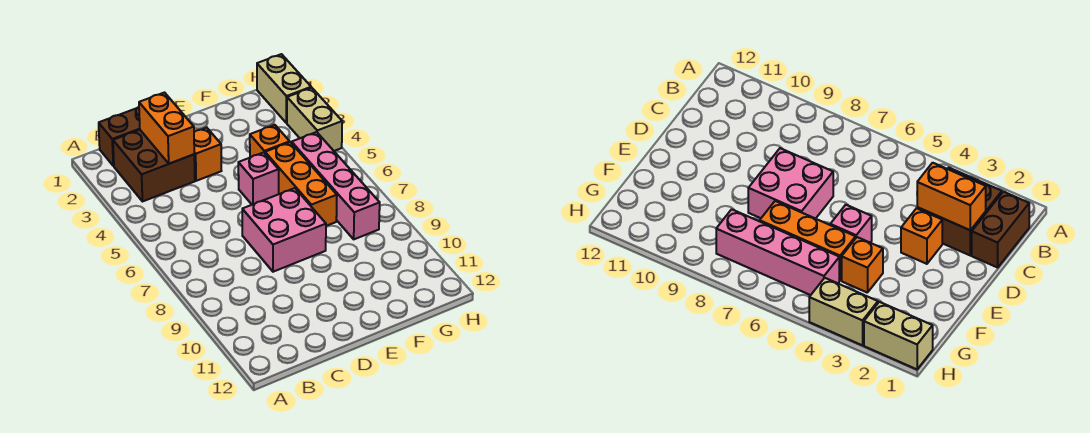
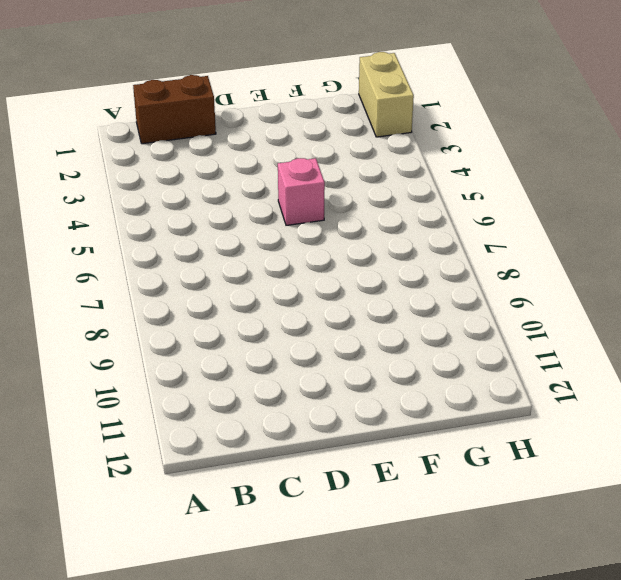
none -> brown 2x2 brick [113,130,195,202]
none -> orange 1x1 brick [194,128,221,181]

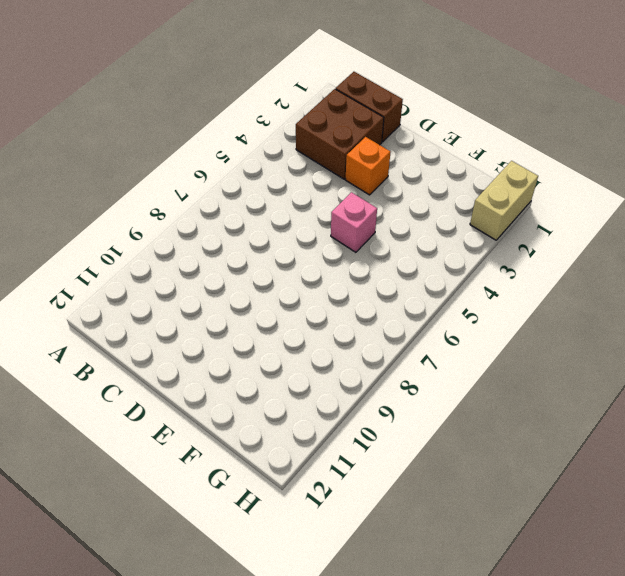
none -> pink 2x2 brick [242,188,326,272]
none -> orange 1x1 brick [250,125,290,158]

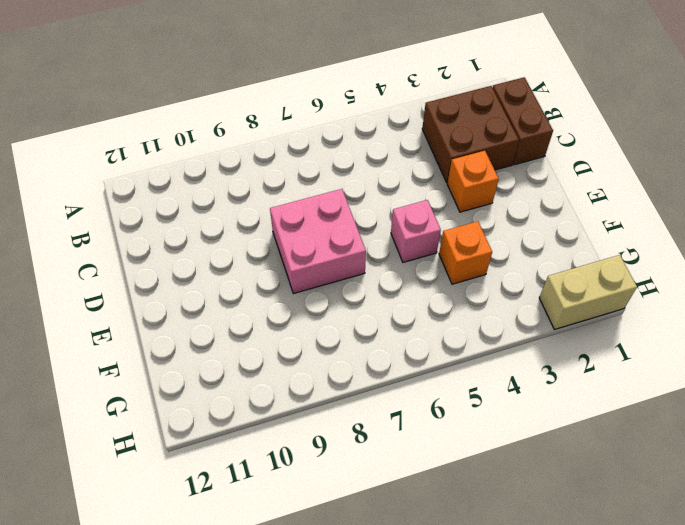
none -> orange 1x3 brick [265,142,337,226]
none -> pink 1x4 brick [292,132,380,239]

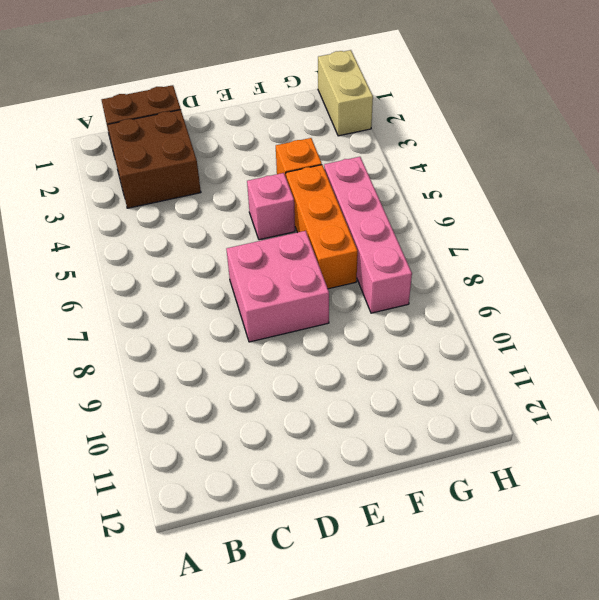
none -> orange 1x1 brick [194,128,221,181]
none -> tan 1x2 brick [287,88,342,151]

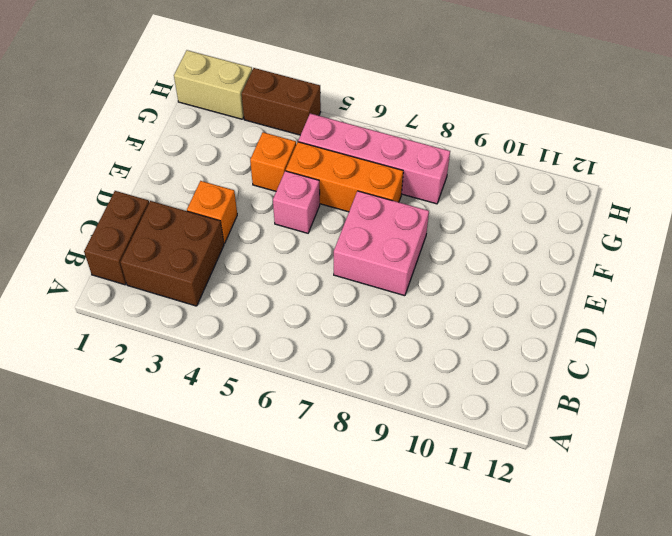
brown 1x2 brick [242,68,321,135] -> tan 1x2 brick [287,88,342,151]
none -> orange 1x2 brick [139,93,194,164]

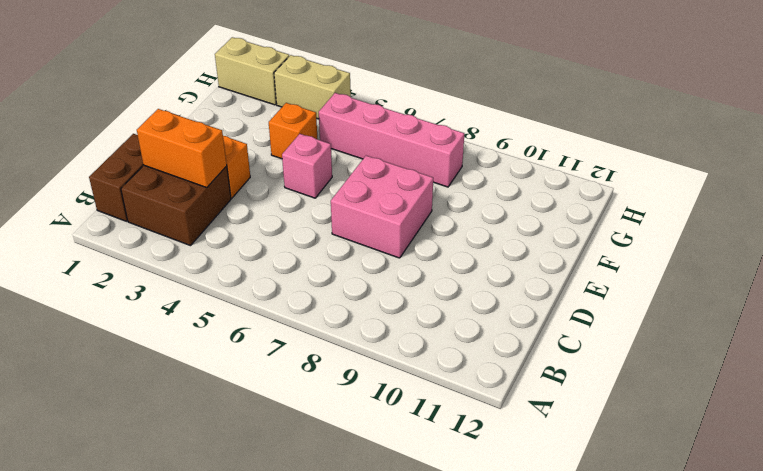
none -> orange 1x3 brick [265,142,337,226]

